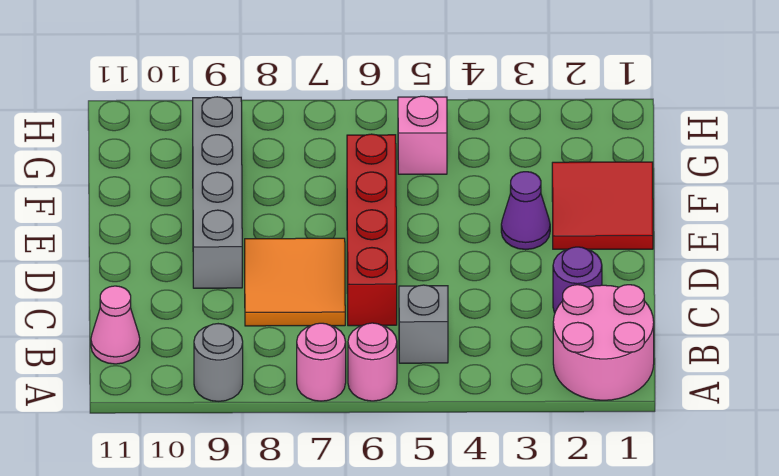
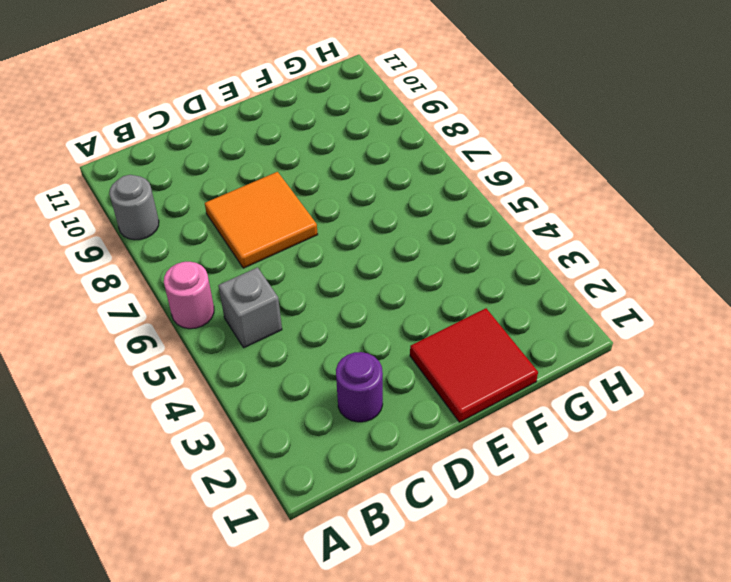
none -> pink 2x2 round brick [553,285,654,400]
none -> pink 1x1 round brick [297,323,346,401]
none -> pink 1x1 cone [91,286,140,364]

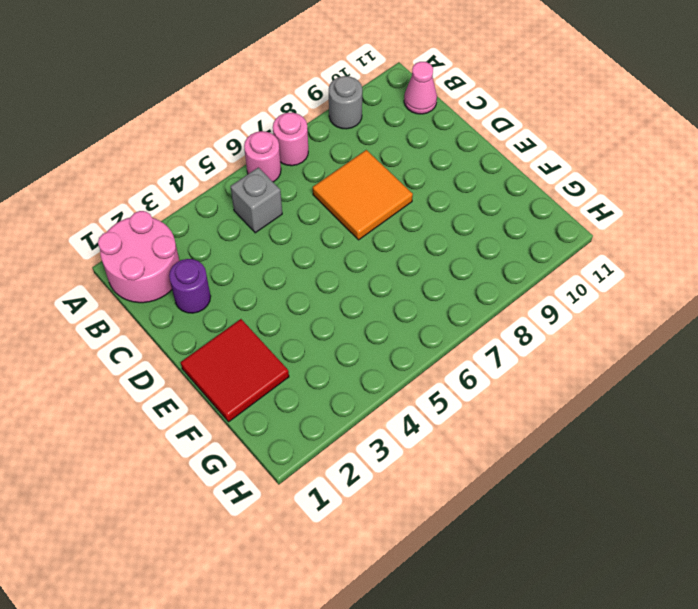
none -> red 1x4 brick [347,134,397,326]
none -> grey 1x4 brick [193,97,242,288]
none -> purple 1x1 cone [501,172,550,250]

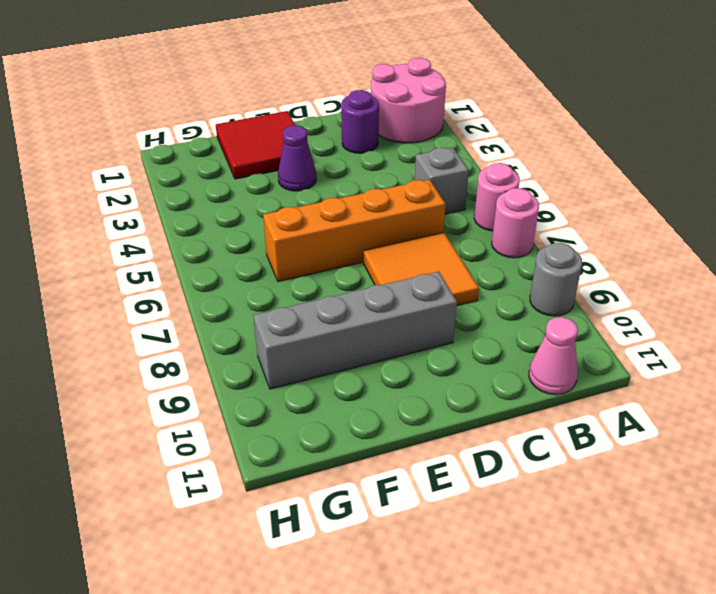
orange 1x4 brick [263,179,446,281] -> red 1x4 brick [347,134,397,326]
none -> pink 1x1 brick [398,96,447,174]

